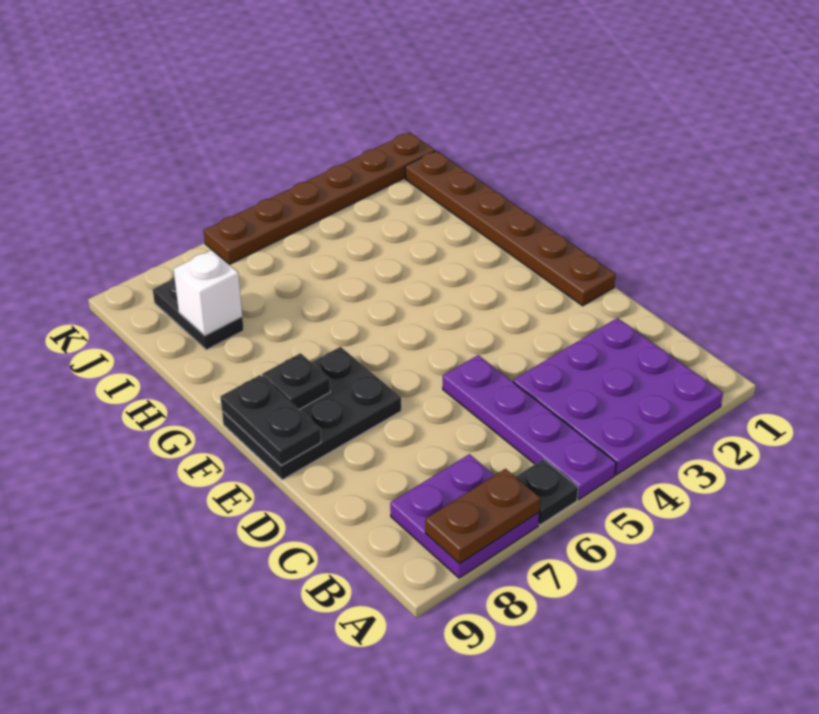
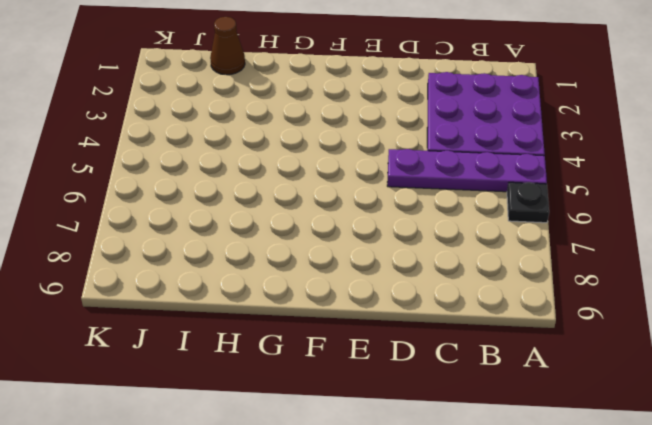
brown 1x1 cone [210,17,245,75] -> brown 1x6 plate [405,151,616,306]
none -> purple 2x2 plate [390,454,539,578]
none -> black 2x3 plate [222,347,401,480]
none -> black 1x2 plate [153,278,244,350]

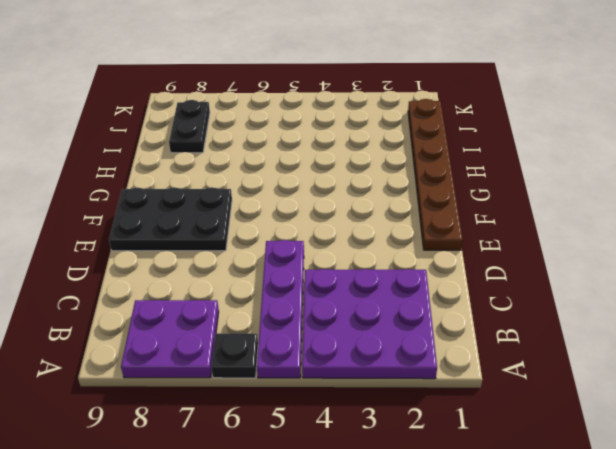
none -> brown 1x6 plate [204,132,435,264]
none -> brown 1x2 plate [425,469,540,564]
none -> black 1x2 plate [221,375,321,465]

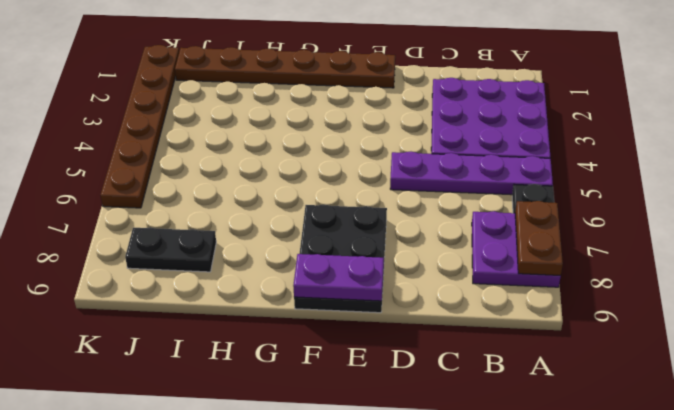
purple 1x2 plate [293,254,384,301] -> black 1x2 plate [221,375,321,465]
none -> black 1x1 plate [262,353,330,409]
none -> white 1x1 brick [173,250,242,335]

